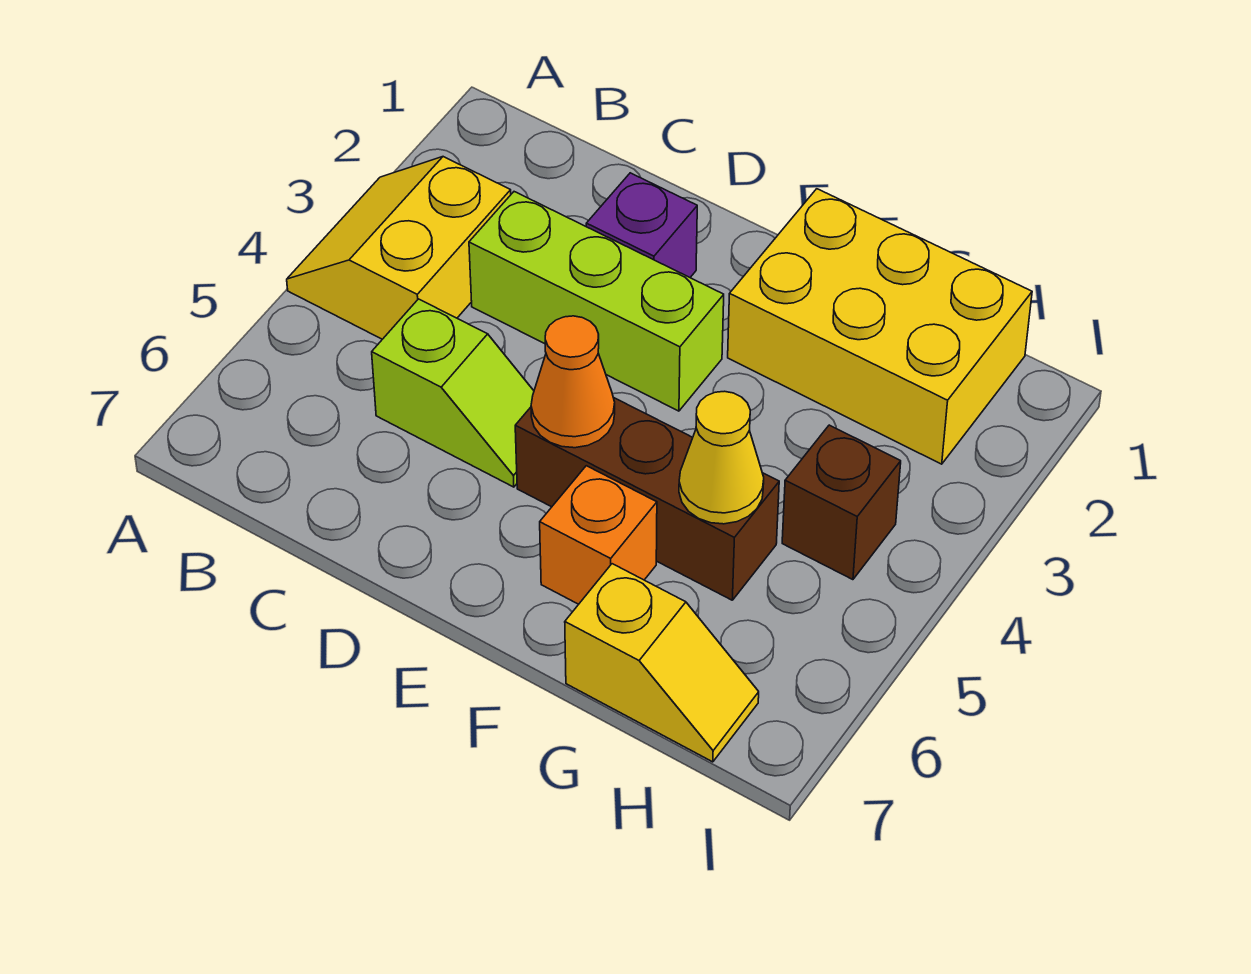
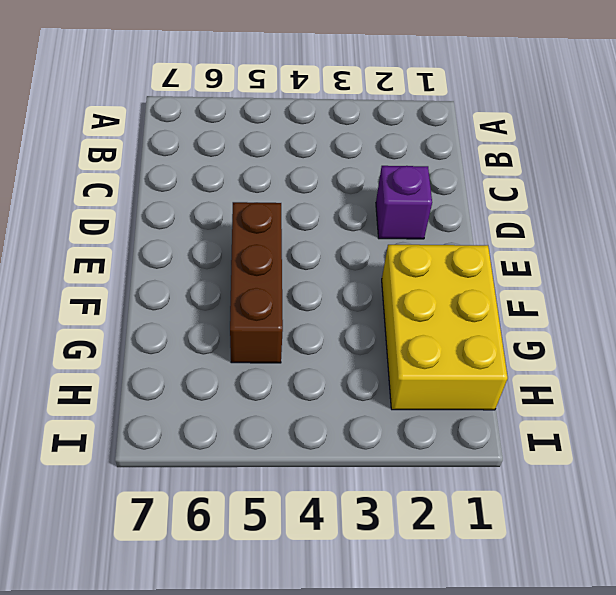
none -> yellow 2x2 slope [287,157,511,339]
none -> lime 1x3 brick [469,192,724,411]

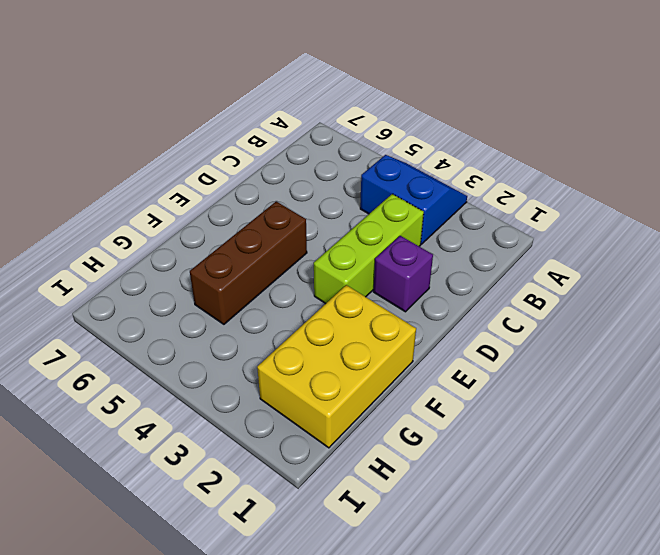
blue 2x2 slope [360,155,467,244] -> yellow 2x2 slope [287,157,511,339]
none -> lime 1x2 slope [372,299,534,487]
none -> orange 1x1 brick [540,466,657,604]

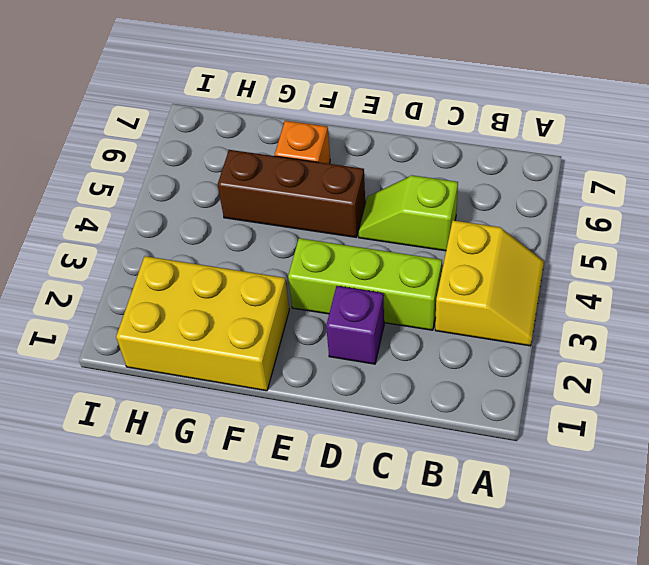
none -> yellow 1x2 slope [565,564,759,762]
none -> brown 1x1 brick [782,425,901,580]

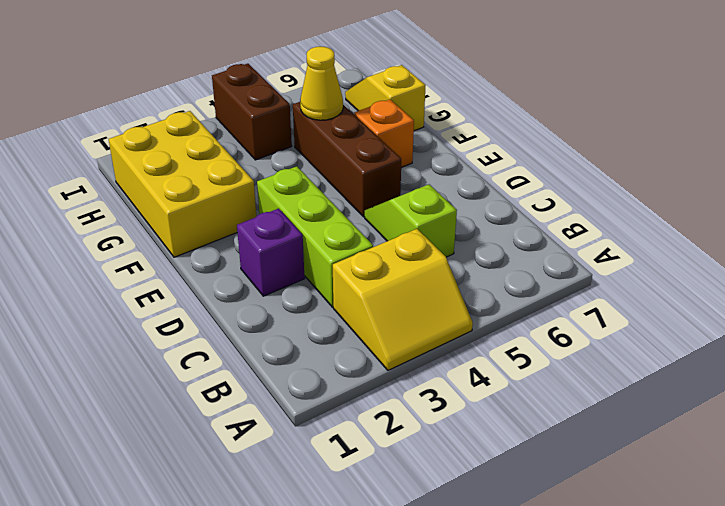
brown 1x2 brick [212,64,292,160] -> brown 1x1 brick [782,425,901,580]
none -> orange 1x1 cone [531,316,615,448]

